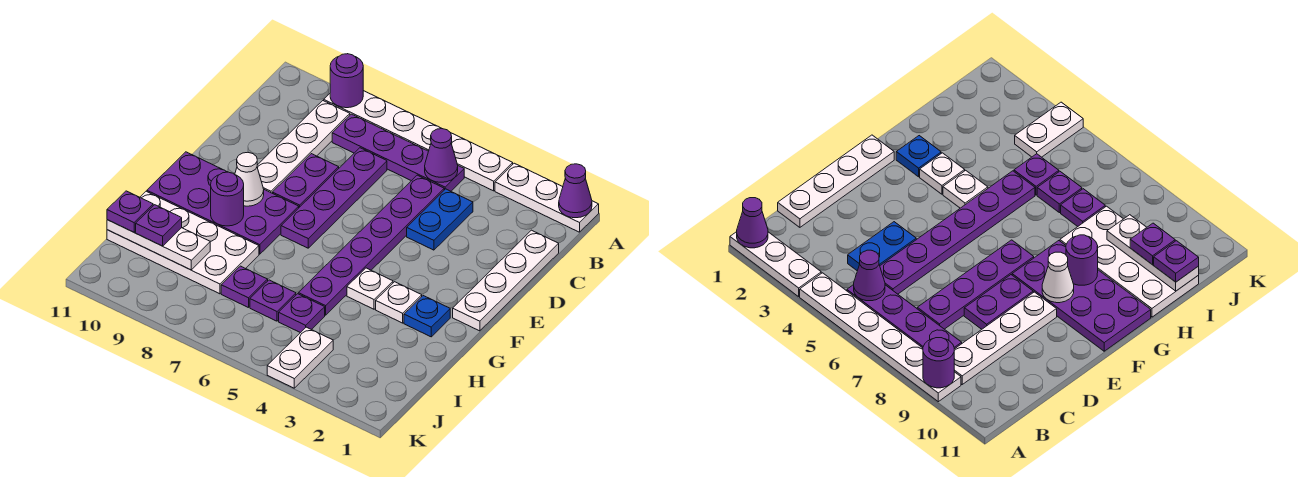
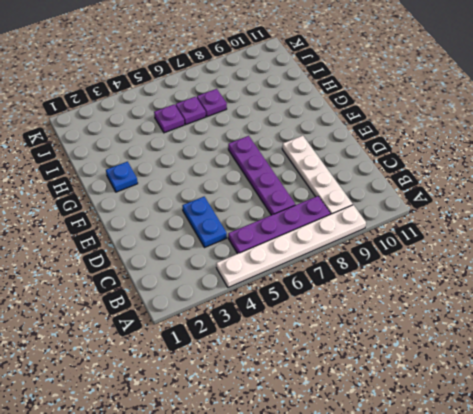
none -> white 1x3 plate [495,163,599,232]
none -> white 1x4 plate [453,230,559,331]
none -> purple 1x6 plate [298,175,444,315]

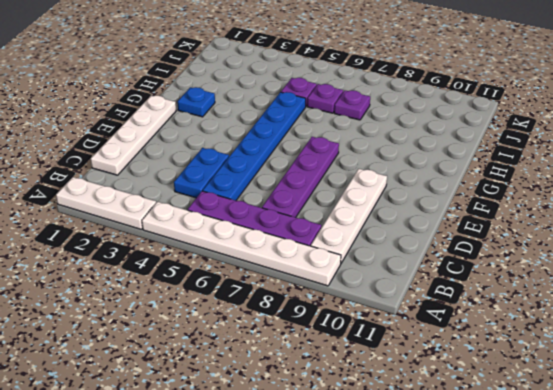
blue 1x6 plate [203,92,306,200] -> purple 1x6 plate [298,175,444,315]
none -> purple 1x2 plate [273,154,339,207]
none -> purple 2x4 plate [147,152,299,254]
none -> white 1x1 plate [376,282,422,323]

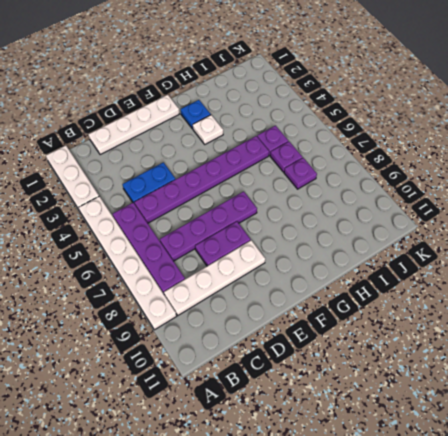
none -> purple 2x4 plate [147,152,299,254]
none -> white 1x1 plate [347,268,393,309]
none -> white 2x4 plate [107,191,259,294]

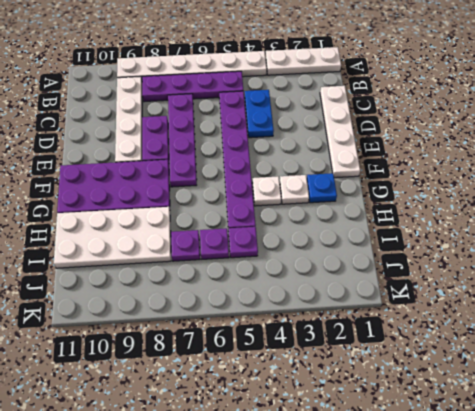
none -> white 1x2 plate [267,327,333,388]
none -> purple 1x1 cone [559,164,592,218]
none -> purple 1x1 round brick [330,54,363,108]

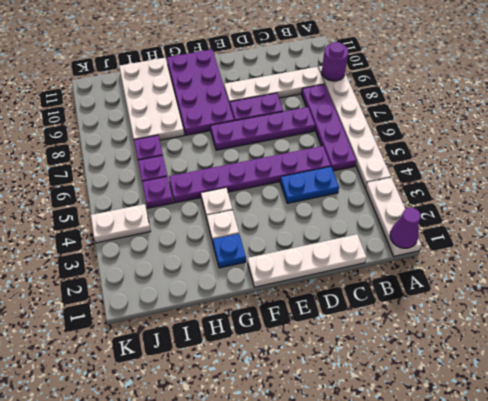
none -> purple 1x1 cone [425,129,458,182]
none -> white 1x1 cone [235,153,264,206]
none -> purple 1x1 round brick [211,172,244,226]

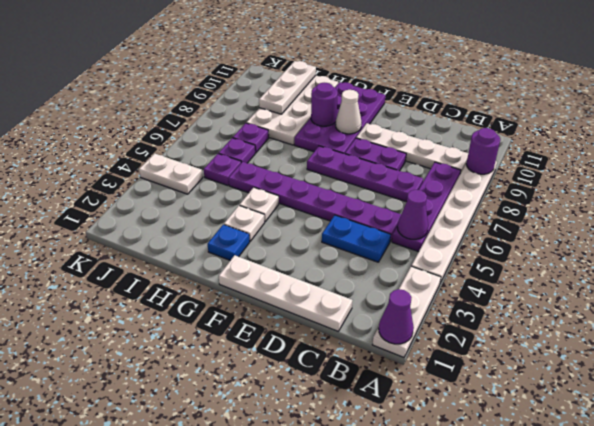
none -> purple 1x1 plate [136,205,182,246]
none -> purple 1x1 plate [107,191,153,232]

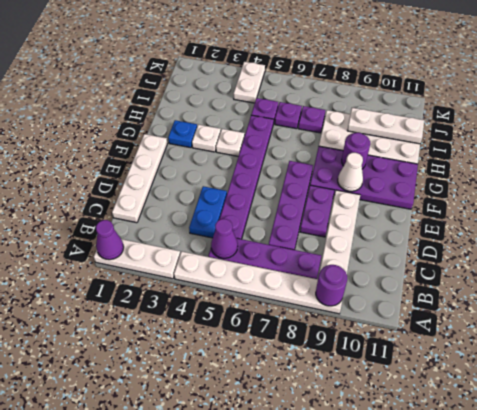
none -> purple 1x1 plate [136,205,182,246]
none -> purple 1x1 plate [107,191,153,232]

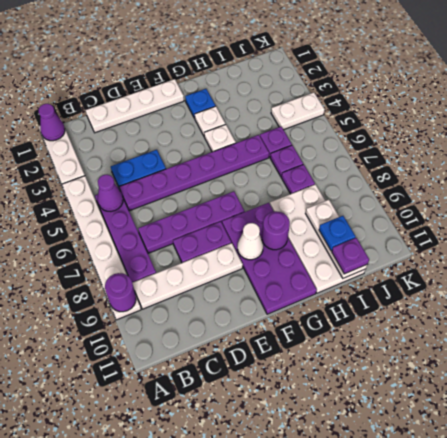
blue 1x1 plate [319,216,356,251] -> purple 1x1 plate [136,205,182,246]

